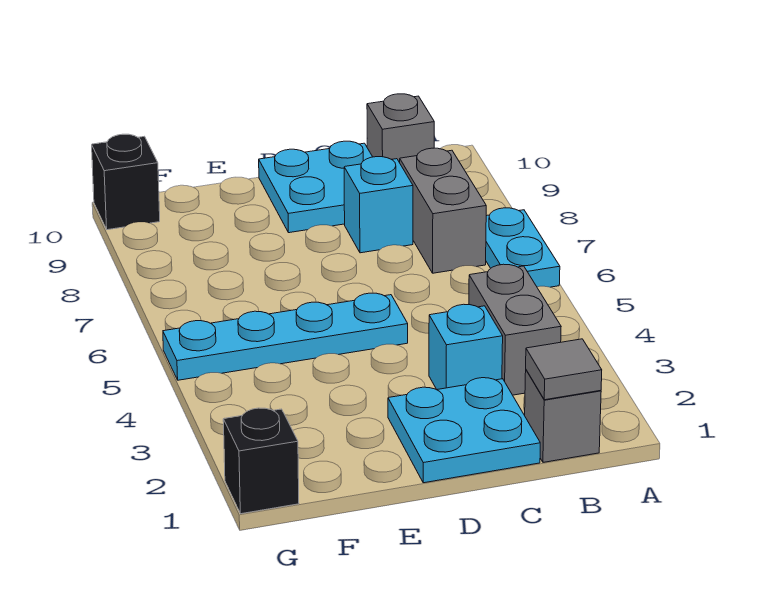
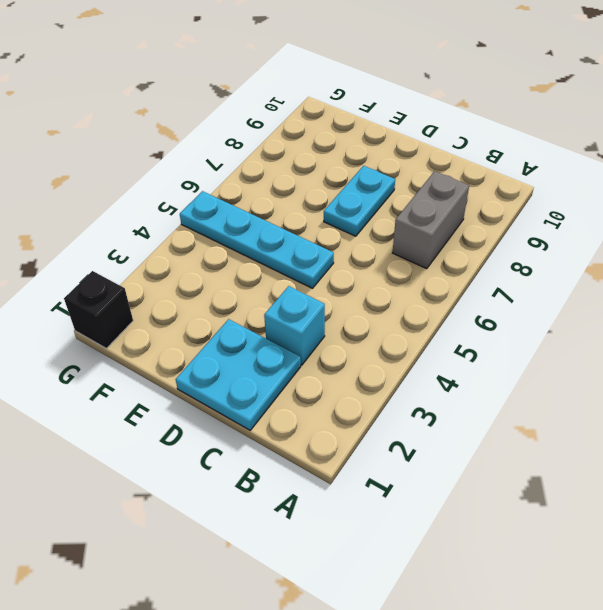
cyan 1x2 plate [324,166,395,236] -> cyan 1x2 plate moved to [486,208,560,287]
none -> grey 1x1 brick [525,370,601,462]
none -> grey 1x2 brick [469,264,561,395]
none -> grey 1x1 brick [367,94,434,163]

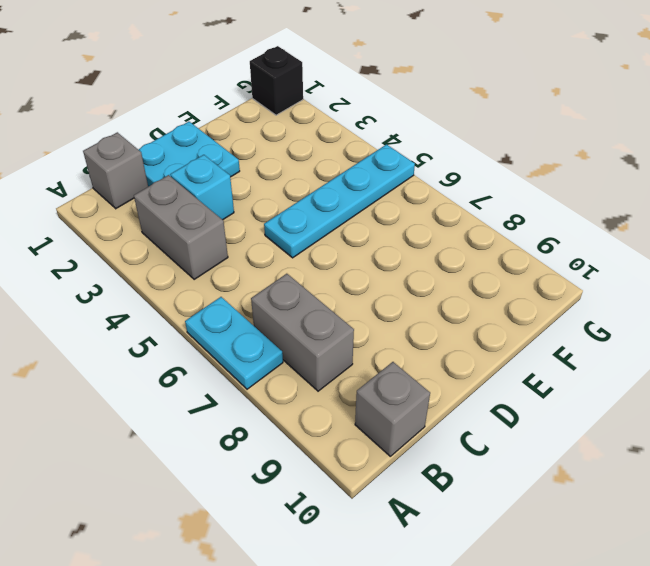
none -> cyan 1x1 brick [344,157,413,253]
none -> cyan 2x2 plate [259,141,372,233]
none -> black 1x1 brick [92,134,160,230]

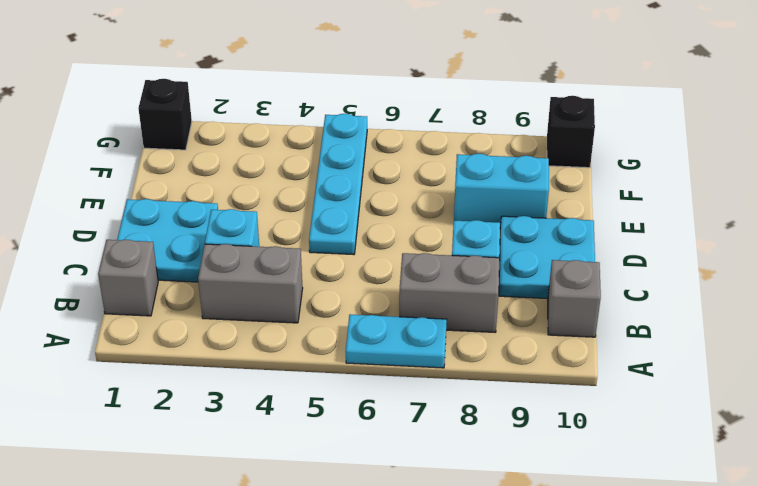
cyan 1x2 brick [454,154,549,227] -> none
none -> grey 1x1 tile [526,339,602,400]

